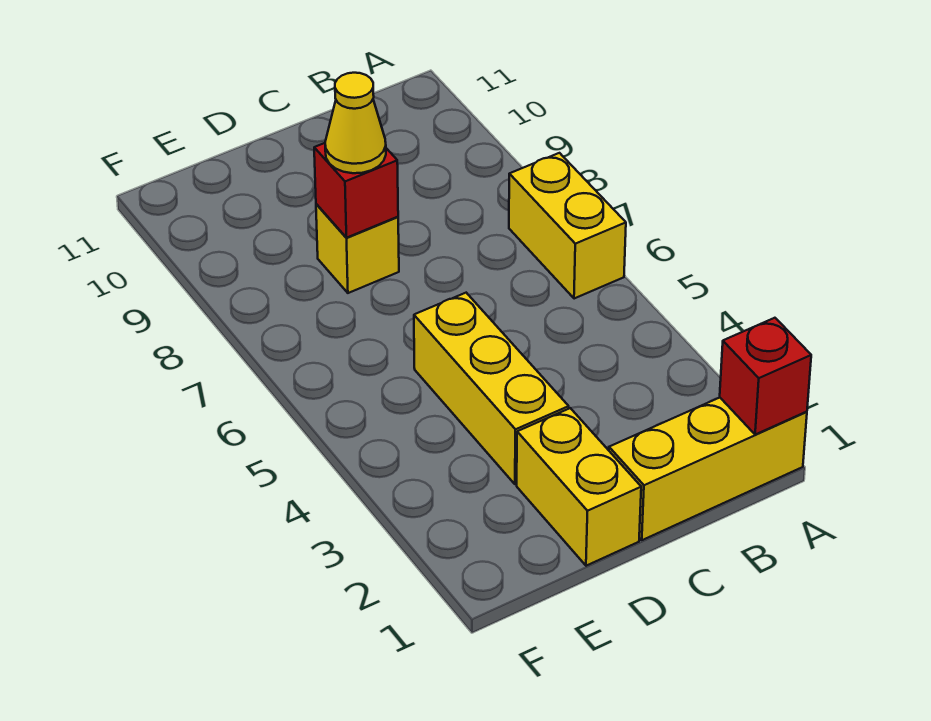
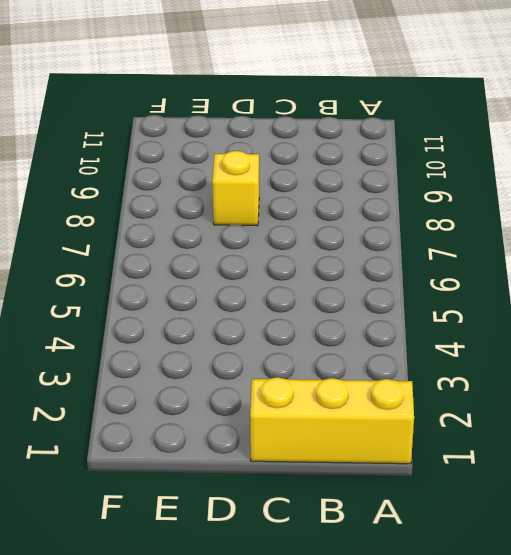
none -> yellow 1x2 brick [509,153,626,299]
none -> yellow 1x2 brick [517,408,641,566]

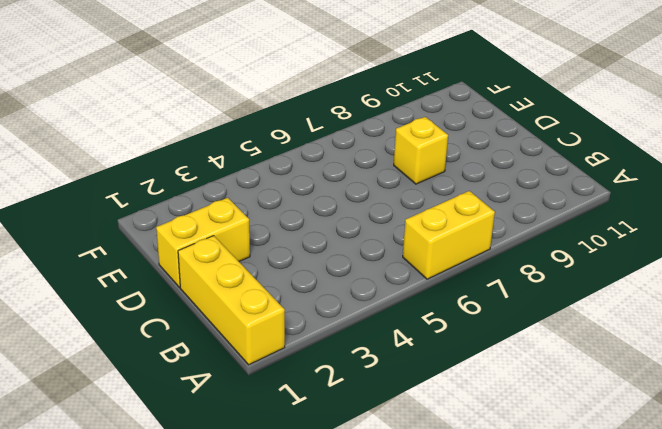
none -> yellow 1x3 brick [414,293,569,484]
none -> red 1x1 brick [720,318,811,435]

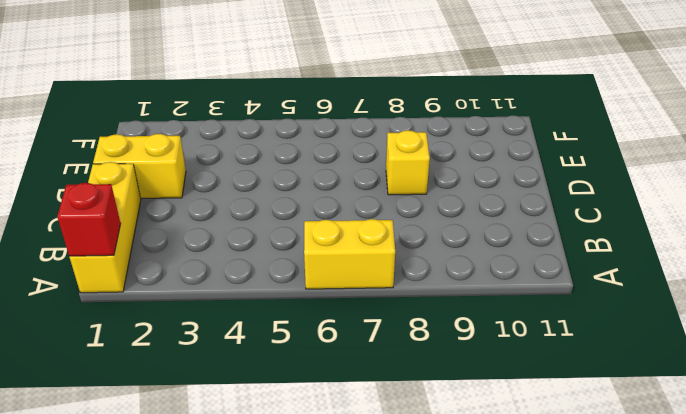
none -> yellow 1x3 brick [414,293,569,484]
none -> red 1x1 brick [314,143,398,238]

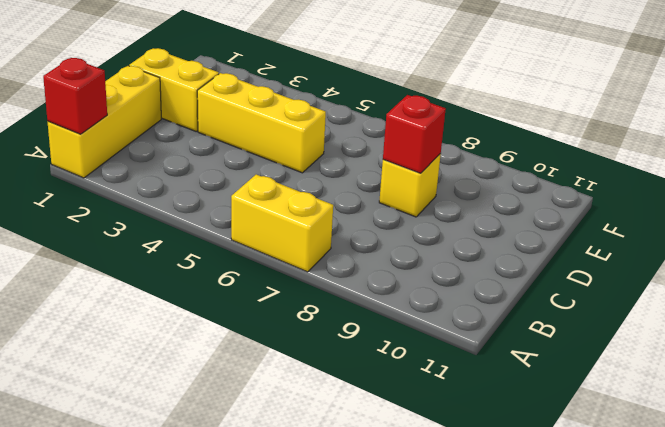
none -> yellow 1x1 cone [325,73,386,173]

